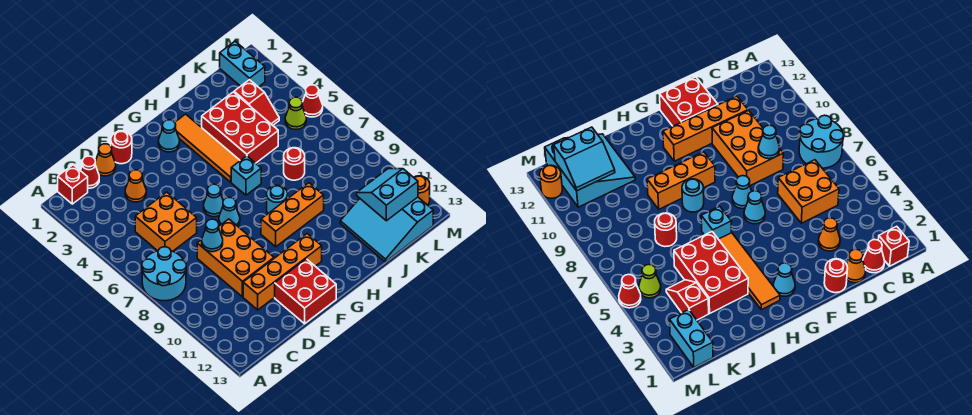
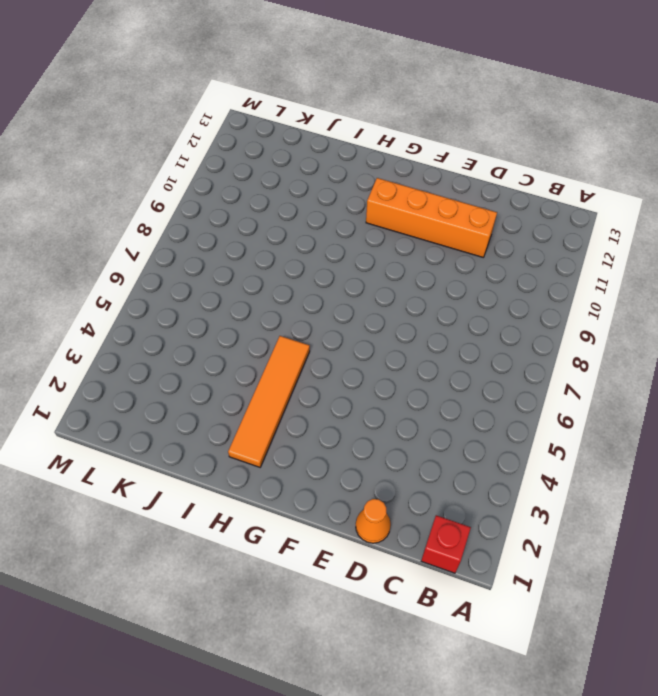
none -> cyan 2x2 round brick [142,247,186,301]
none -> red 1x1 cone [80,156,99,188]
none -> orange 2x2 brick [135,192,197,251]

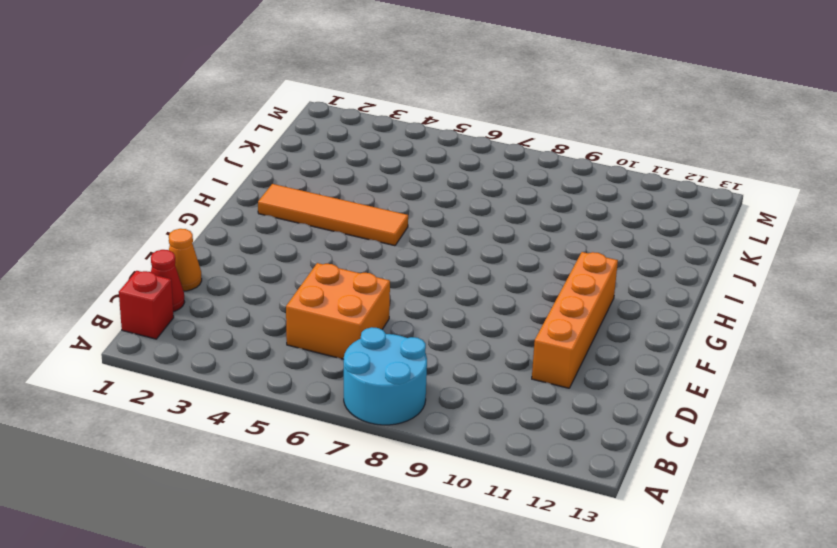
none -> orange 1x1 cone [125,170,146,202]
none -> orange 2x3 brick [197,219,274,297]
none -> red 1x1 round brick [111,131,132,164]

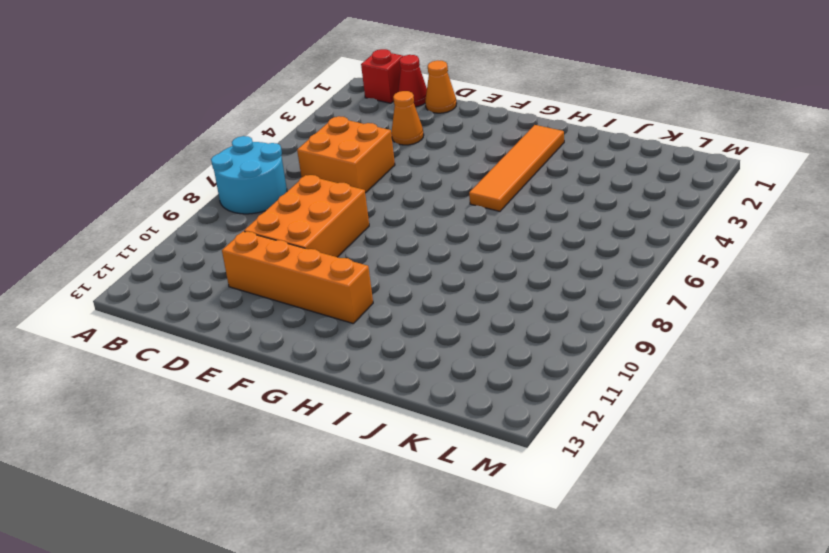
none -> red 1x1 round brick [111,131,132,164]
none -> red 2x2 brick [275,259,336,324]
none -> cyan 1x1 cone [204,184,223,217]

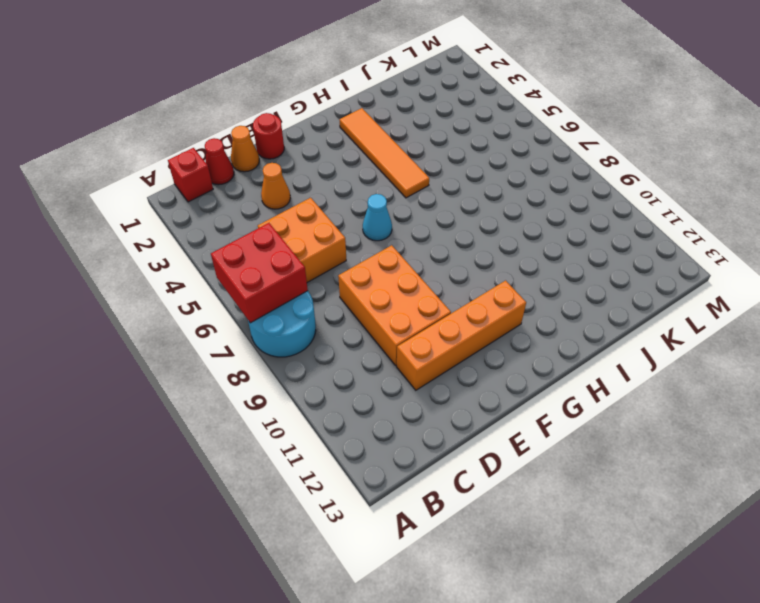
red 2x2 brick [211,223,308,323] -> red 2x2 brick moved to [275,259,336,324]
none -> cyan 1x1 cone [219,197,240,226]
none -> cyan 1x1 cone [158,120,180,152]
none -> orange 1x3 brick [261,183,324,247]

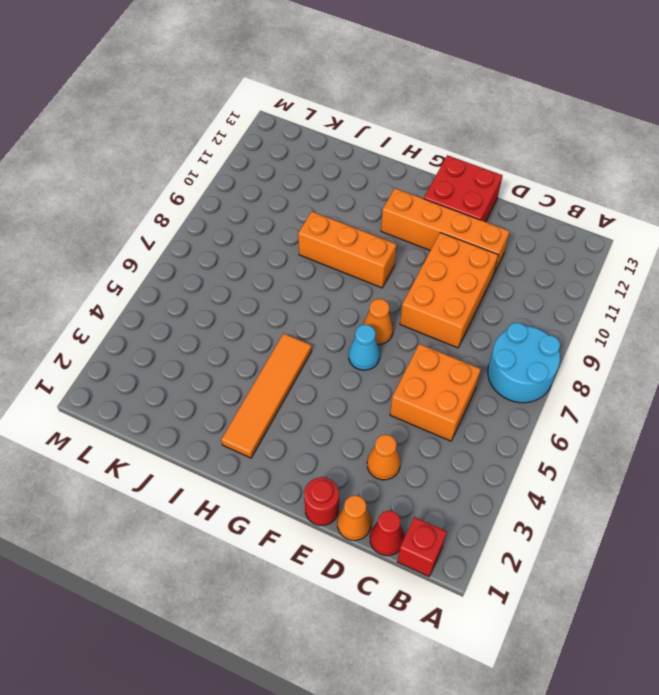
orange 1x1 cone [363,299,393,344] -> cyan 1x1 cone [219,197,240,226]
none -> cyan 1x1 cone [158,120,180,152]
none -> cyan 1x1 brick [231,156,261,195]
none -> cyan 1x1 round brick [267,185,288,213]

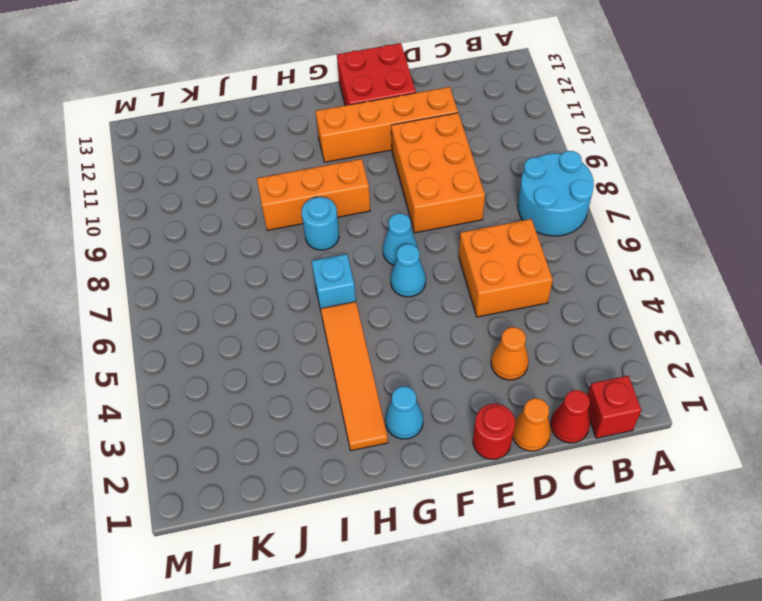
none -> red 2x3 brick [202,92,278,163]
none -> red 1x1 round brick [284,148,305,180]
none -> cyan 3x3 slope [340,197,433,262]

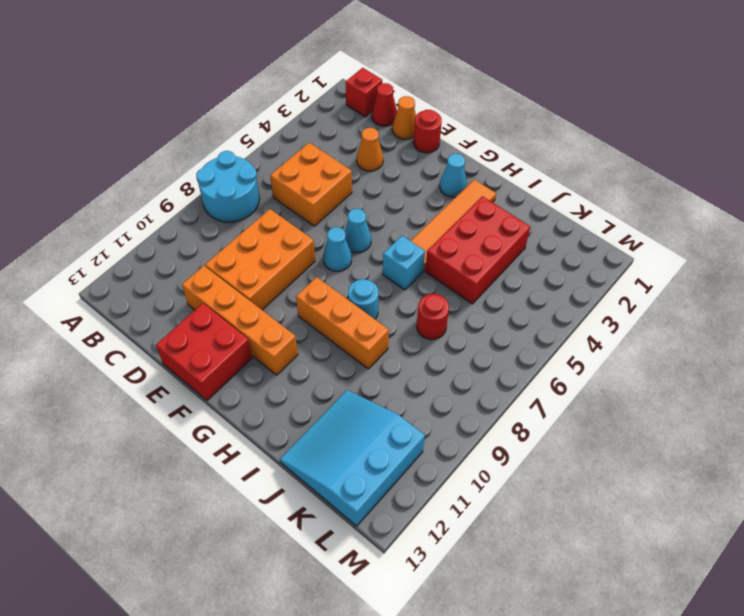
none -> red 1x2 slope [234,80,279,125]
none -> cyan 1x2 brick [220,41,265,87]
none -> lime 1x1 cone [285,97,306,129]

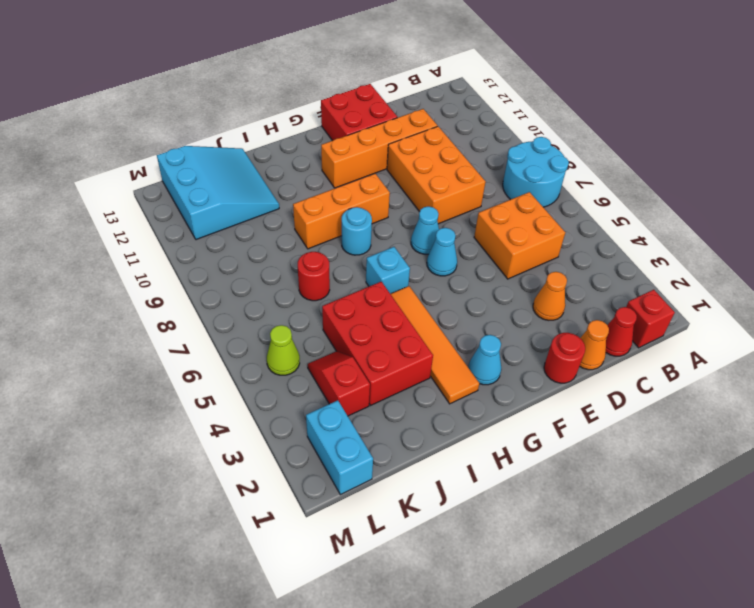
none -> red 1x1 cone [302,85,323,117]
none -> orange 1x1 round brick [414,176,430,205]
none -> cyan 1x1 cone [202,219,223,252]

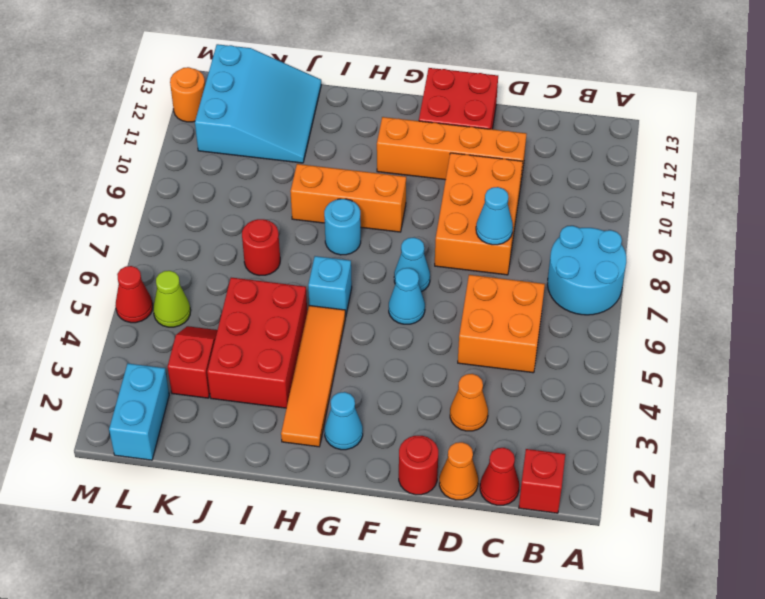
none -> cyan 2x2 slope [357,169,418,221]

